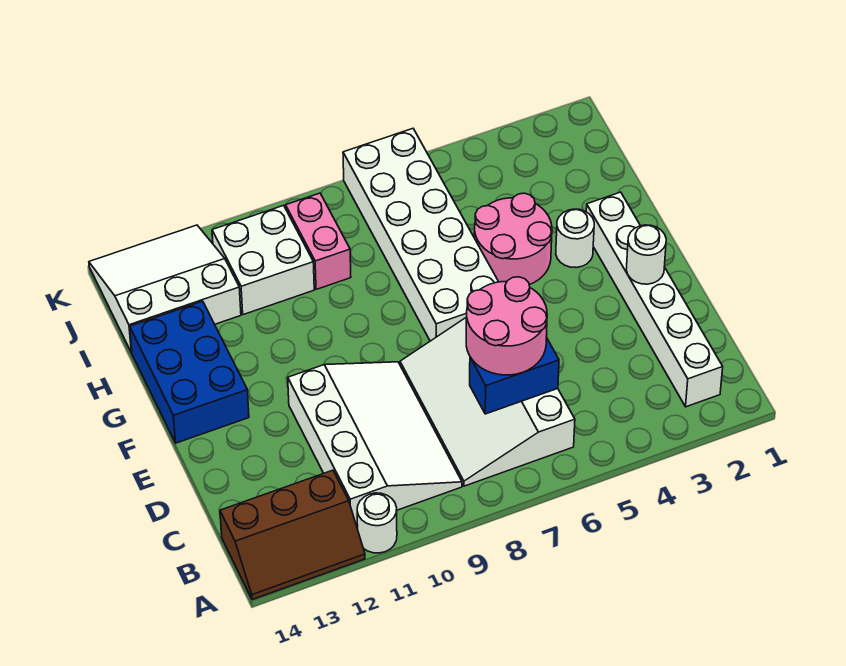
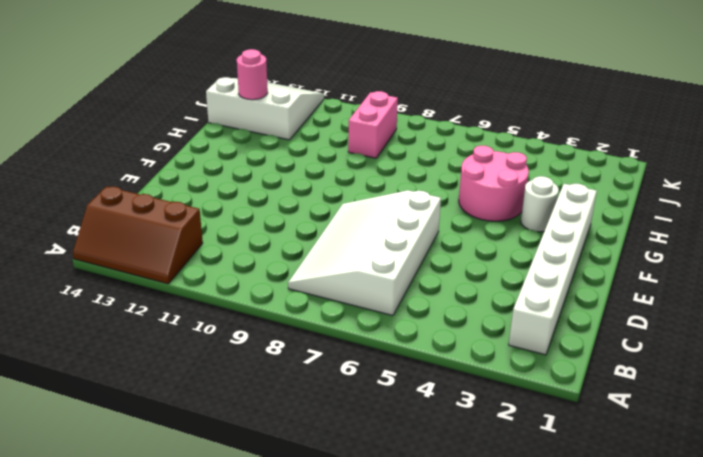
pink 1x1 round brick [237,49,268,100] -> none
none -> white 1x1 round brick [357,493,397,553]
none -> white 3x4 slope [288,362,462,525]
none -> white 2x6 brick [343,129,498,341]

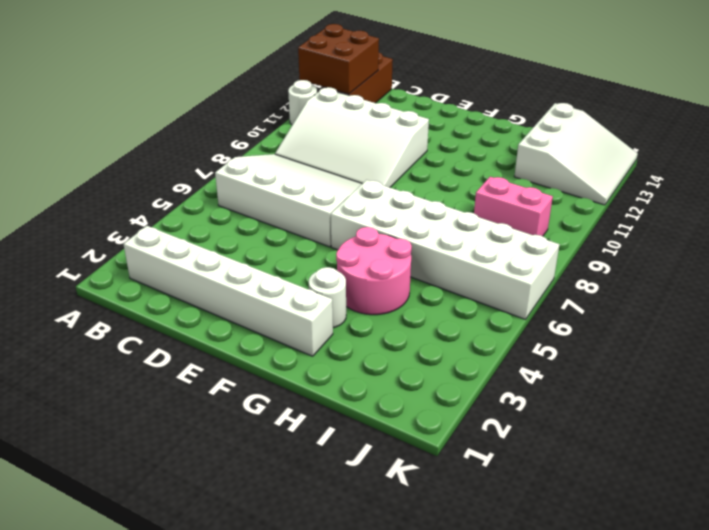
brown 2x2 brick [298,24,379,94] -> none
none -> blue 2x3 brick [130,301,249,443]
none -> white 2x2 brick [212,205,314,315]
none -> blue 1x2 brick [470,337,559,414]

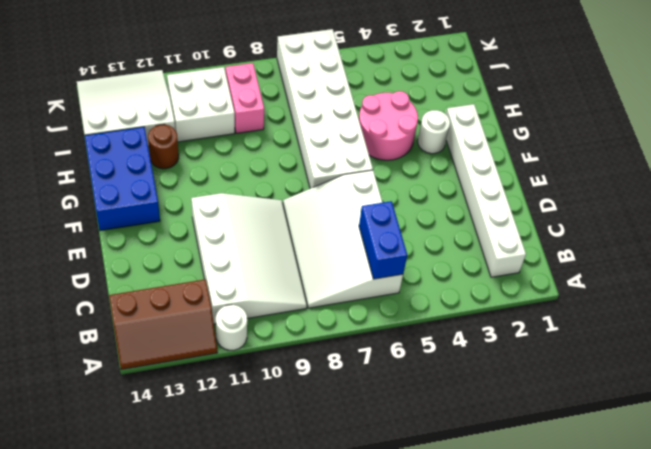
blue 1x2 brick [359,201,407,279] -> blue 1x2 brick turned to [470,337,559,414]
brown 1x1 round brick [148,124,179,169] -> none
none -> white 1x1 round brick [626,225,666,284]
none -> pink 2x2 round brick [466,277,547,375]

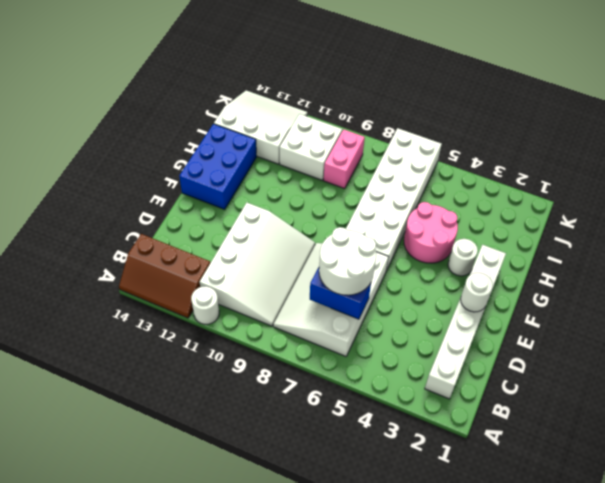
white 2x2 round brick [319,227,376,295] -> pink 2x2 round brick [466,277,547,375]

